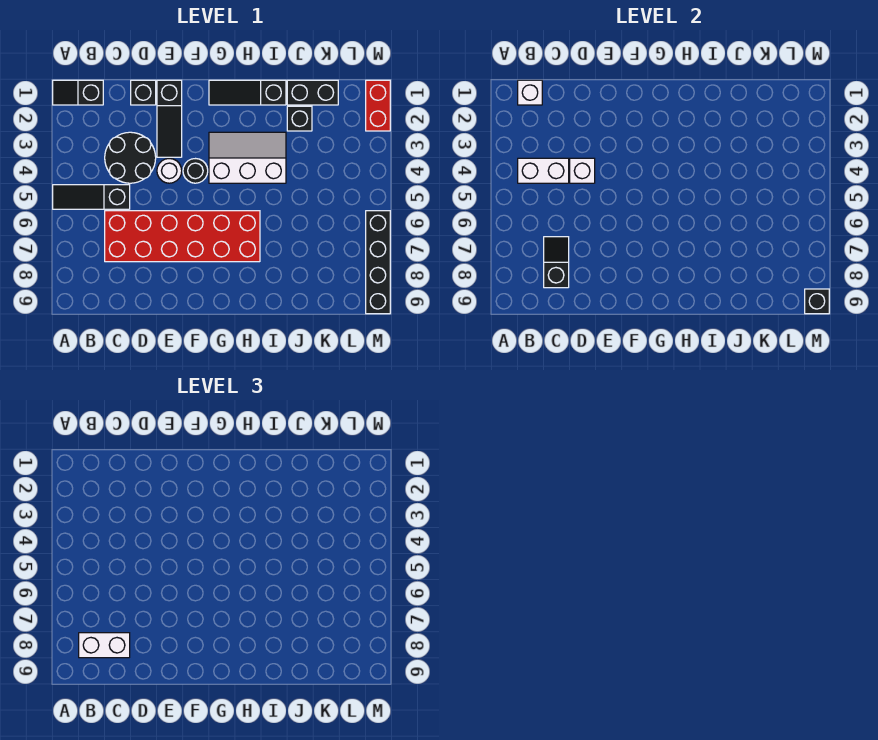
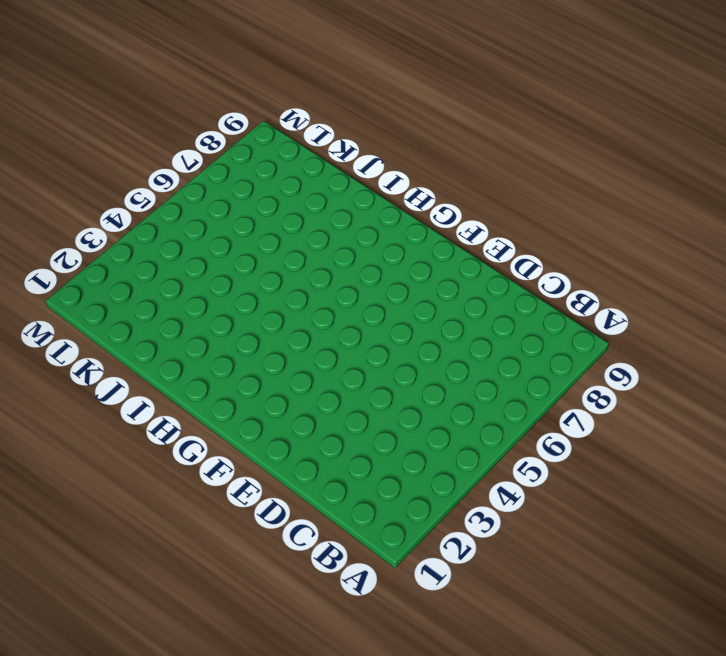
none -> black 1x2 slope [53,80,103,105]
none -> black 1x3 slope [53,185,130,209]
none -> black 2x2 round brick [105,132,156,183]

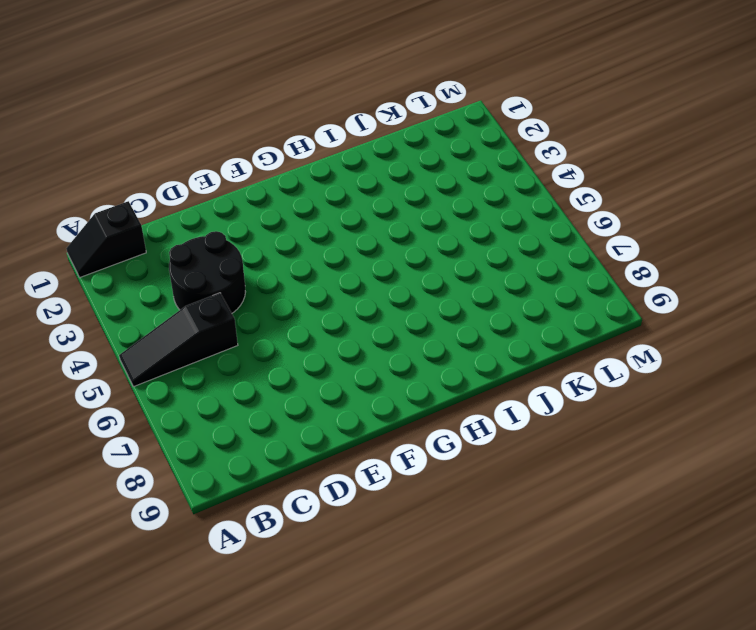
none -> red 2x6 brick [105,211,260,262]
none -> black 1x1 brick [131,80,156,105]
none -> black 1x3 slope [157,80,182,157]

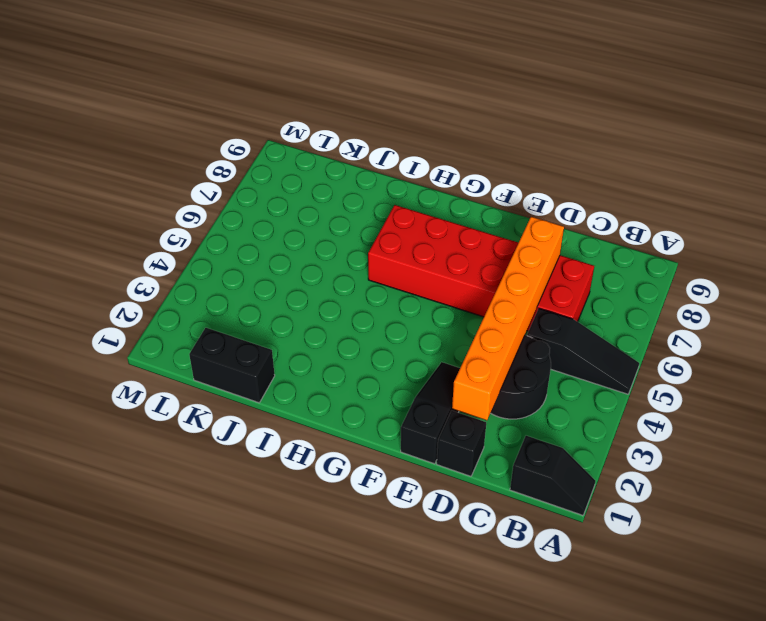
orange 1x6 brick [452,217,564,420] -> white 1x1 brick [570,158,595,183]
none -> white 1x1 round brick [157,159,182,183]
none -> black 1x1 round brick [183,159,208,183]
none -> black 1x3 slope [209,80,286,105]

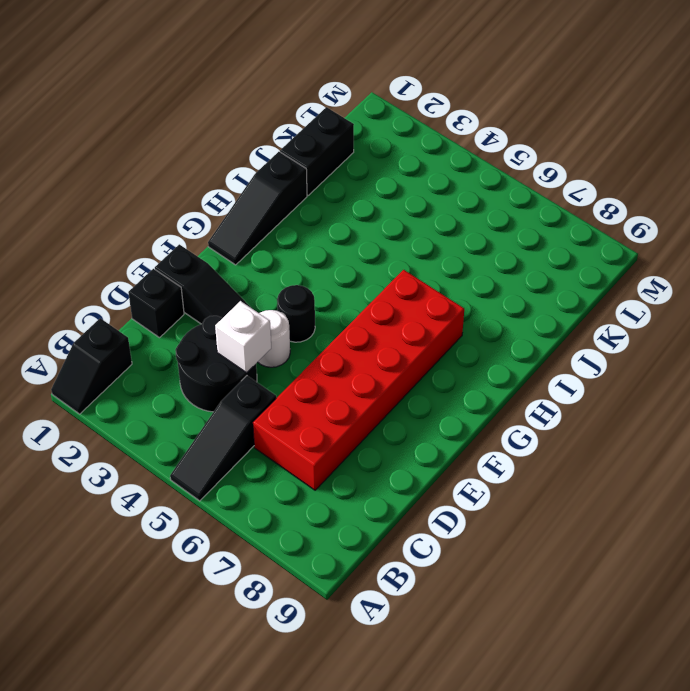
none -> white 2x3 slope [209,132,286,183]
none -> black 1x1 brick [287,106,312,131]
none -> red 1x2 brick [366,80,390,131]

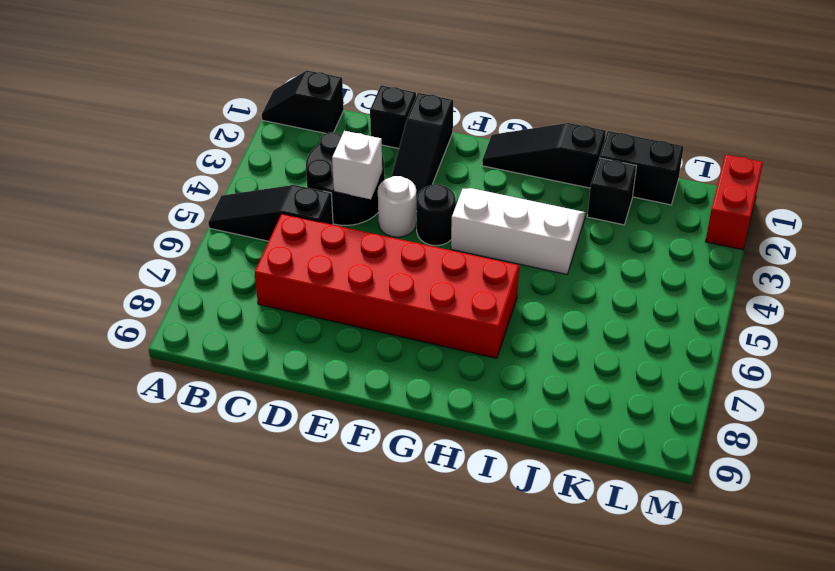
none -> black 1x4 brick [366,211,390,314]
none -> white 1x1 brick [518,80,542,105]
none -> white 1x2 brick [518,158,569,183]

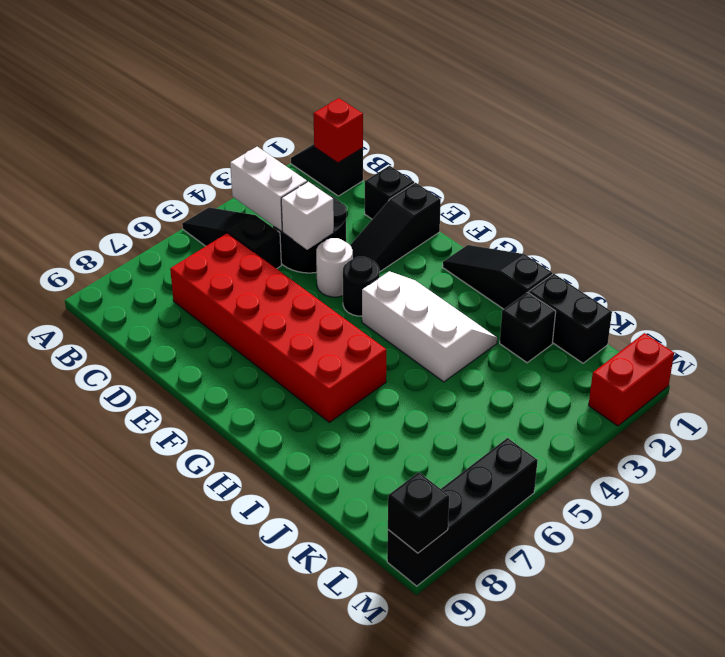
red 1x1 brick [313,98,363,163] -> white 1x1 brick [518,80,542,105]
none -> black 1x2 slope [544,237,569,288]
none -> white 1x2 brick [79,633,130,658]

